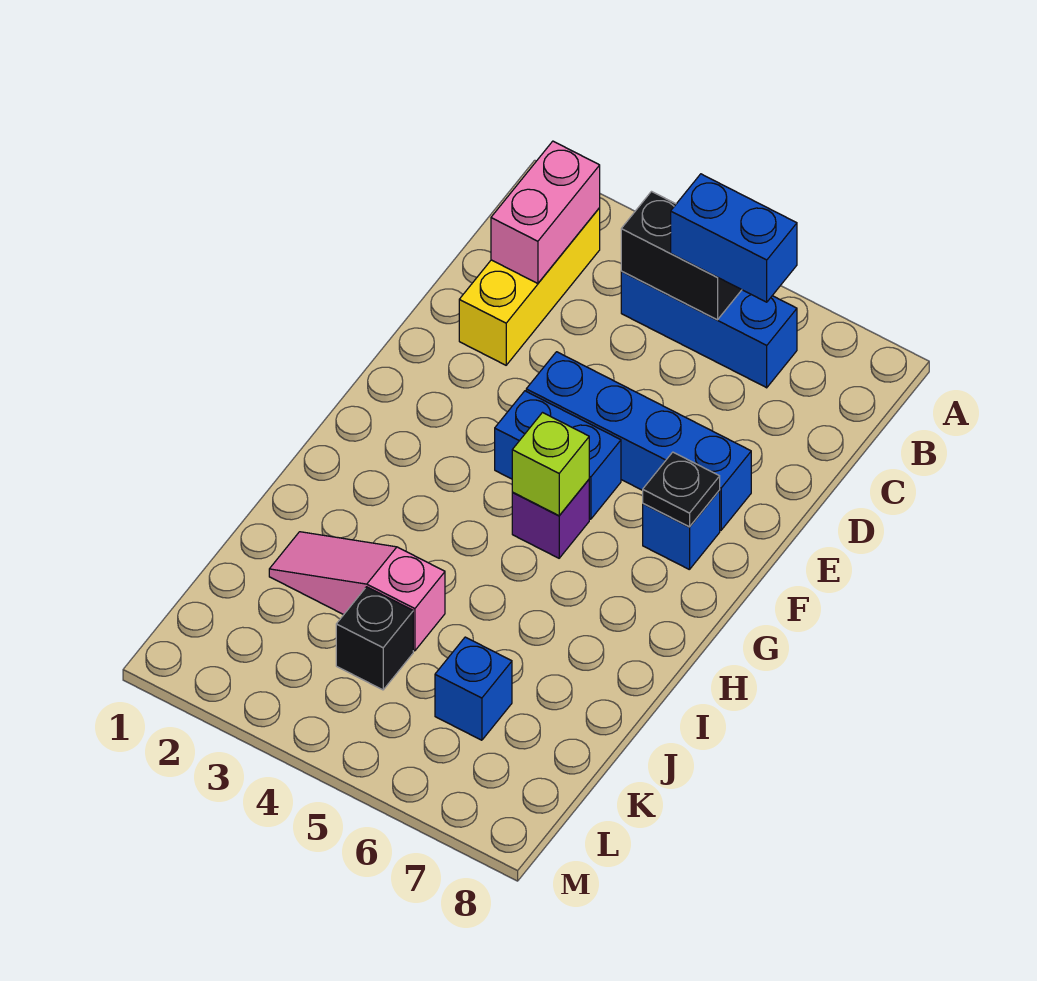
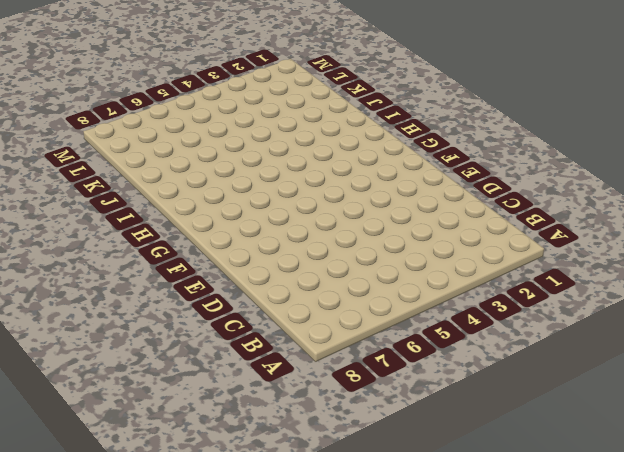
none -> yellow 1x3 brick [459,208,600,365]
none -> blue 1x3 brick [621,271,797,388]
none -> blue 1x4 brick [526,352,751,530]

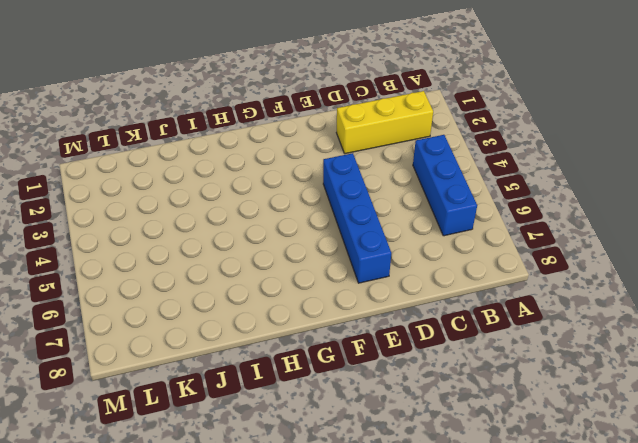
none -> blue 1x2 brick [495,391,621,519]
none -> blue 1x1 brick [643,490,720,570]
none -> purple 1x1 brick [512,480,589,558]

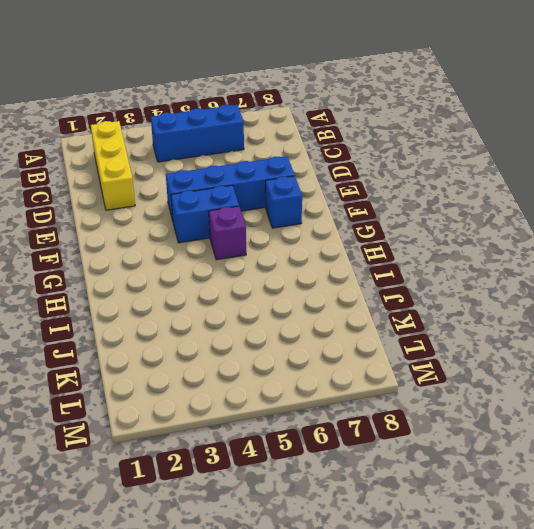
none -> pink 1x3 slope [269,532,445,651]
none -> black 1x1 brick [336,587,413,690]
none -> blue 1x1 brick [435,637,512,740]

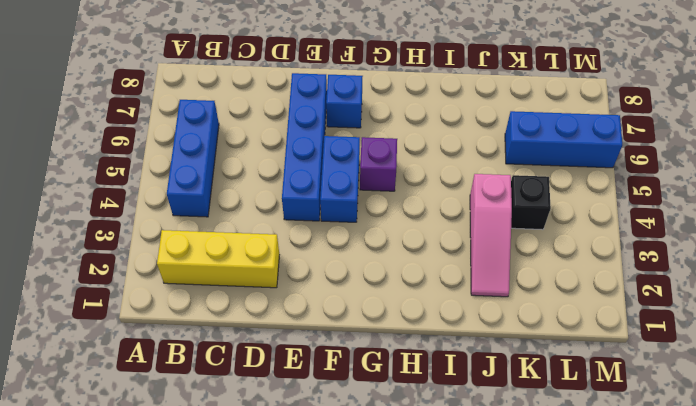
blue 1x3 brick [505,111,622,168] -> blue 1x1 brick [435,637,512,740]
none -> pink 1x2 brick [491,141,600,284]
none -> black 1x2 brick [621,192,741,320]
none -> black 1x1 plate [643,452,720,527]

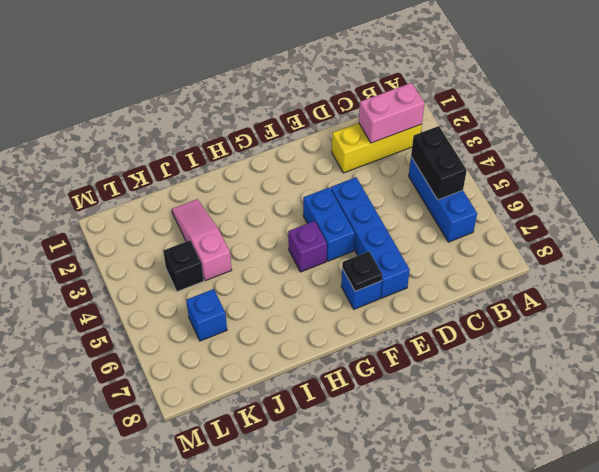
none -> lime 1x1 brick [512,413,589,516]
none -> blue 1x2 brick [671,174,797,302]

